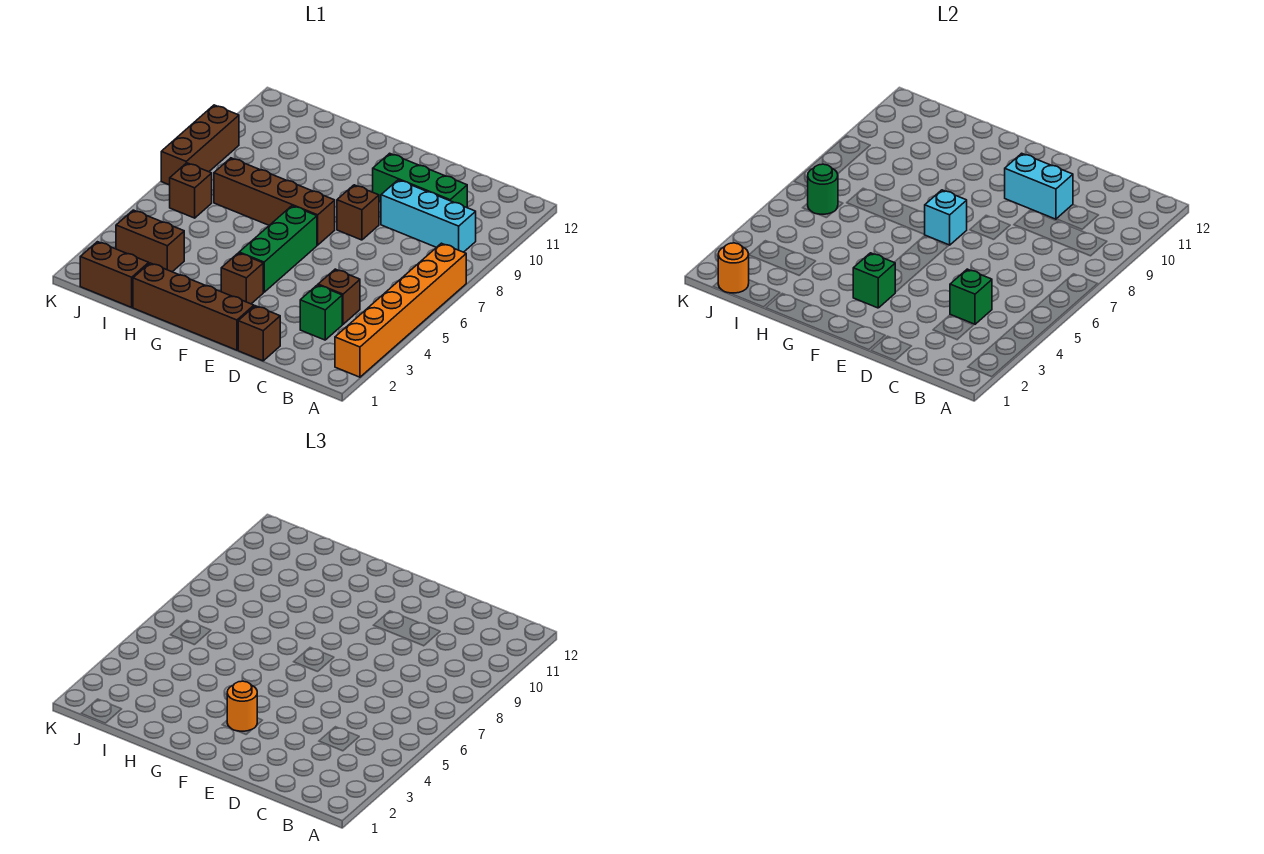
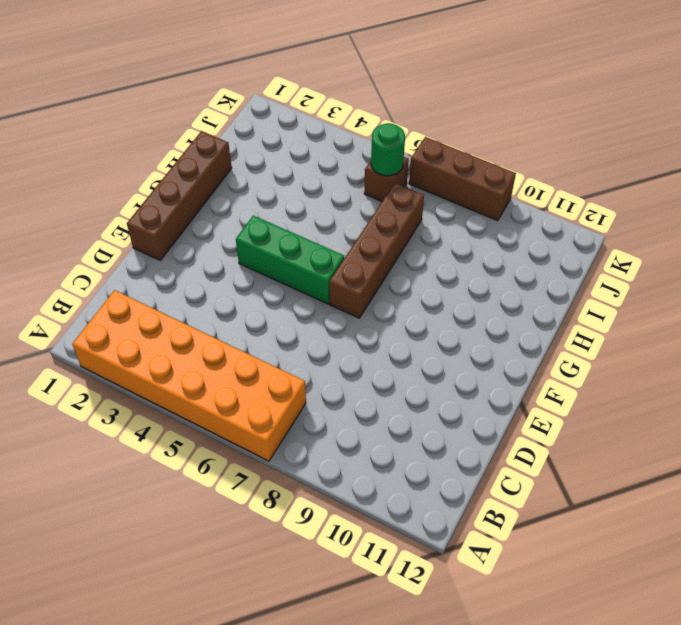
orange 2x6 brick [72,290,306,461] -> orange 1x6 brick [335,243,466,377]
none -> cyan 1x3 brick [381,180,476,252]
none -> green 1x1 brick [300,285,342,340]
none -> brown 1x1 brick [318,269,360,324]

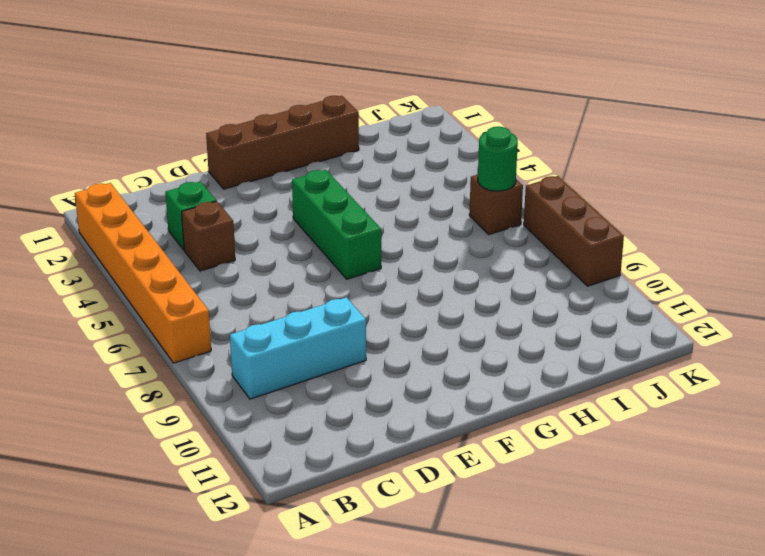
none -> green 1x3 brick [373,153,467,208]
none -> brown 1x1 brick [238,306,280,361]
none -> brown 1x1 brick [337,185,379,240]

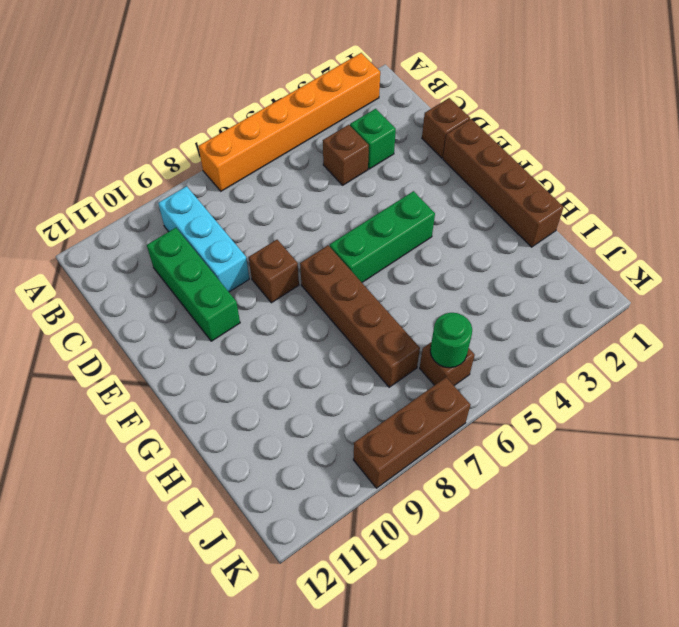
none -> brown 1x1 brick [221,253,263,304]
none -> brown 1x2 brick [80,242,149,307]
none -> brown 1x2 brick [116,210,184,272]

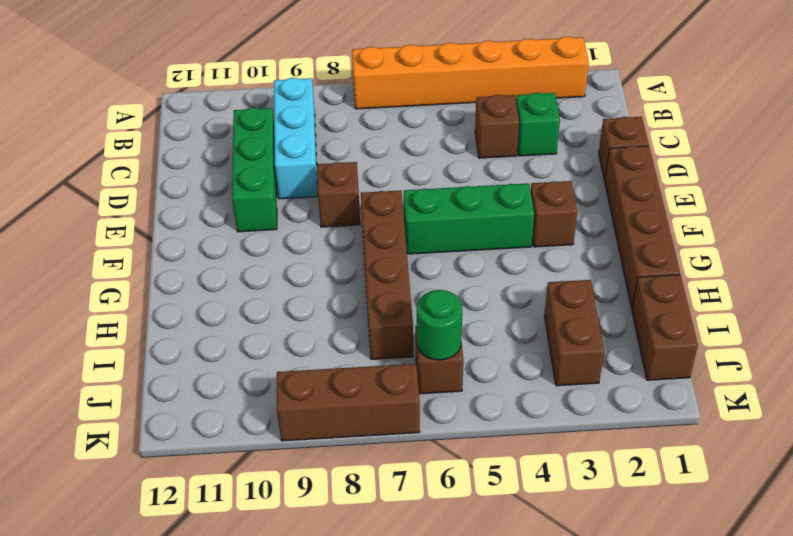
none -> green 1x1 brick [950,269,992,324]
none -> cyan 1x2 brick [1005,153,1073,219]
none -> green 1x1 brick [853,253,895,308]

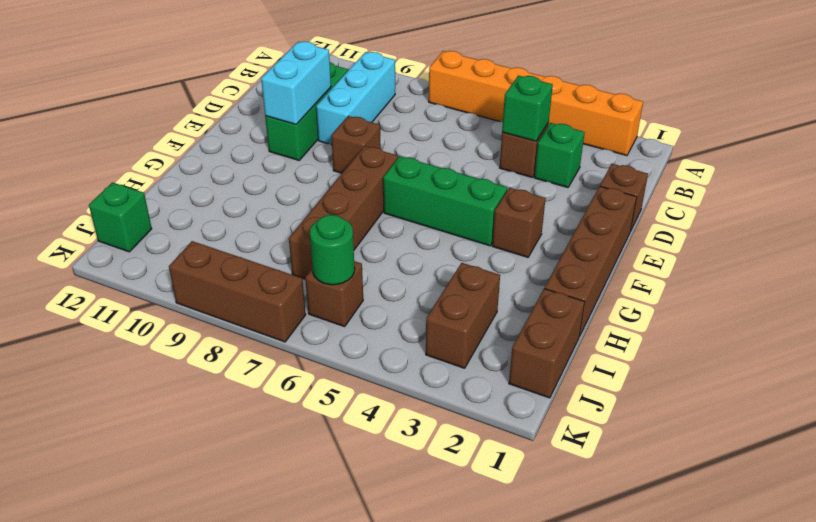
green 1x1 brick [89,183,152,252] -> green 1x1 brick moved to [853,253,895,308]
none -> cyan 1x1 brick [924,190,967,245]
none -> orange 1x1 round brick [718,243,749,293]
none -> orange 1x1 round brick [227,681,257,731]

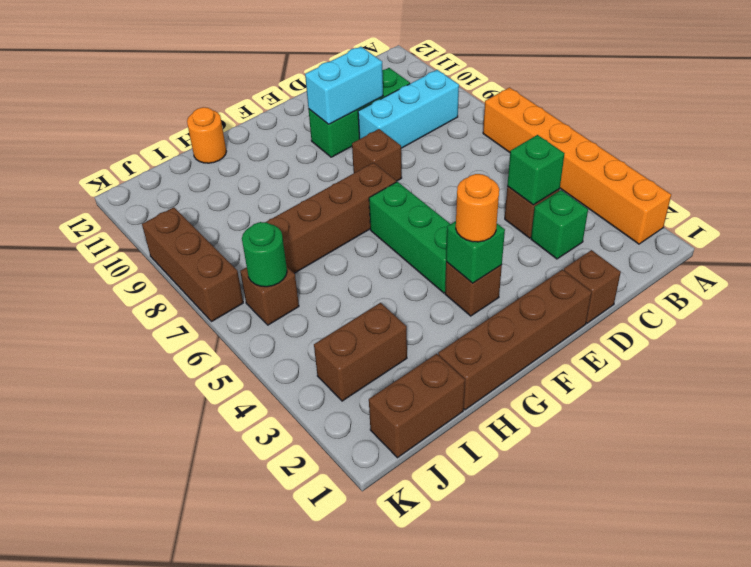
orange 1x1 round brick [187,107,226,163] -> orange 1x1 round brick moved to [718,243,749,293]
none -> cyan 1x1 brick [924,190,967,245]

